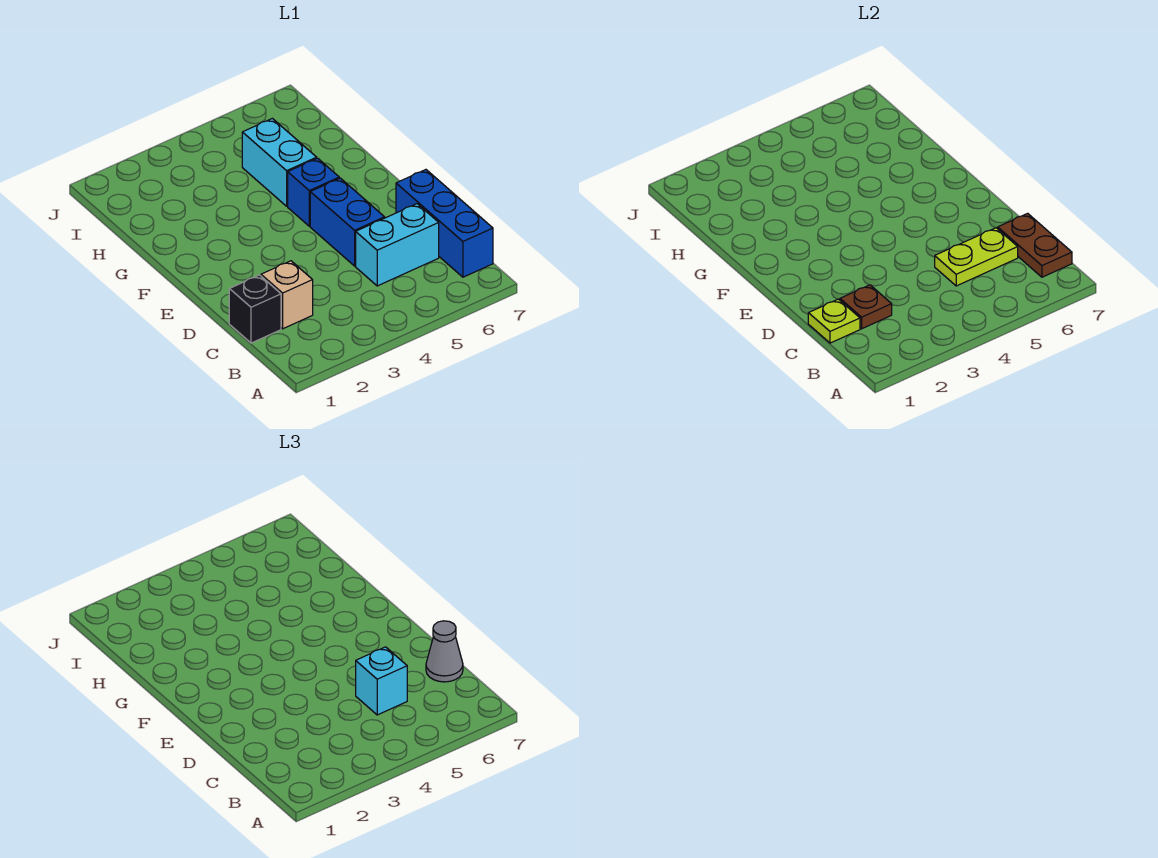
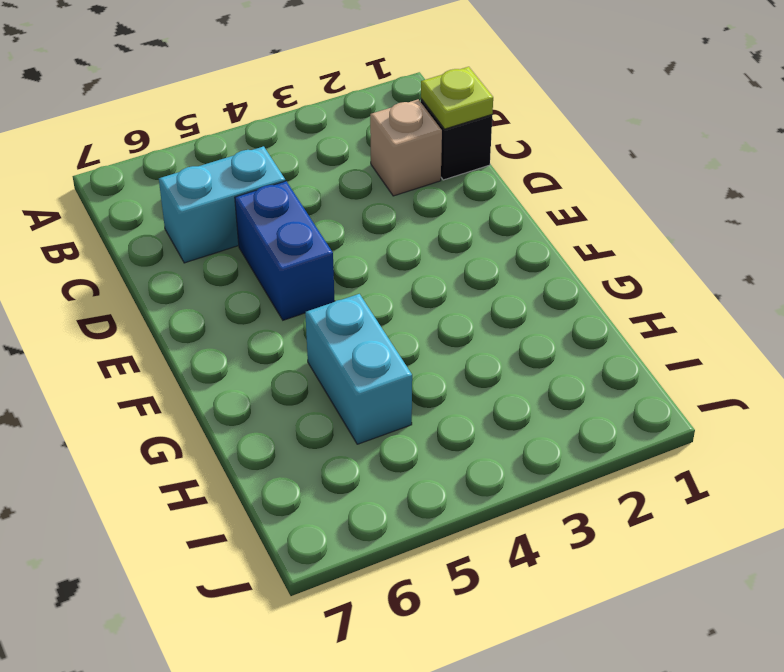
none -> blue 1x3 brick [396,170,493,277]
none -> blue 1x1 brick [288,158,339,226]
none -> brown 1x2 plate [997,213,1072,277]

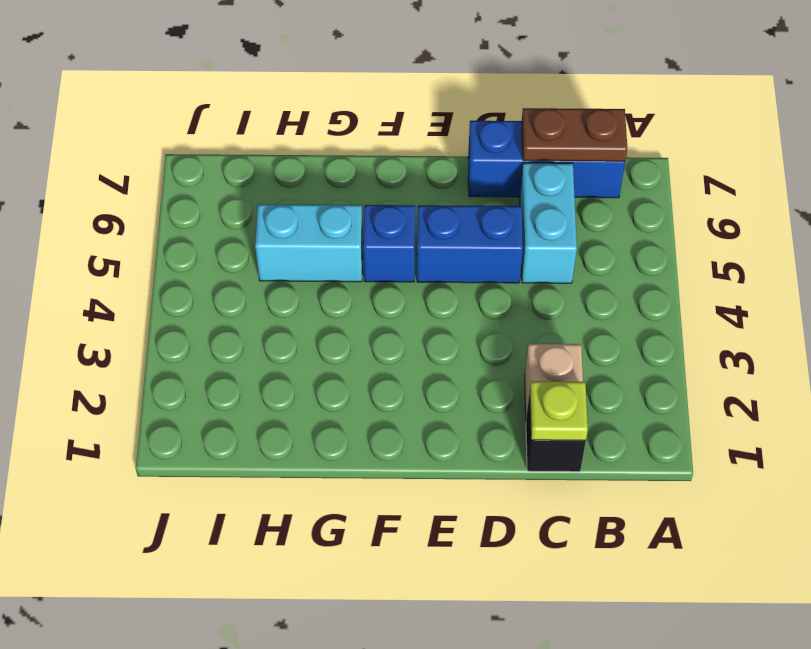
none -> brown 1x1 plate [840,285,892,329]
none -> lime 1x2 plate [935,228,1018,286]
none -> cyan 1x1 brick [356,647,407,715]

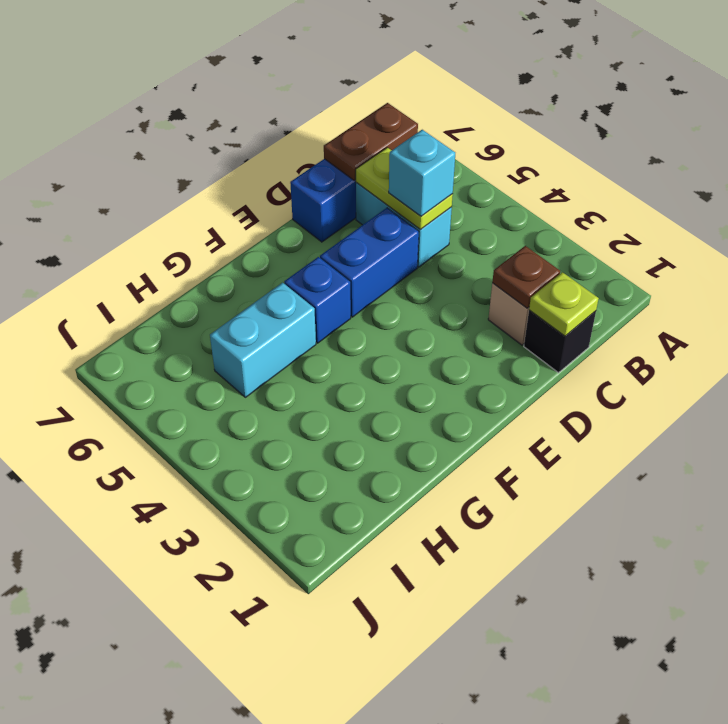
none -> grey 1x1 cone [426,621,463,682]

